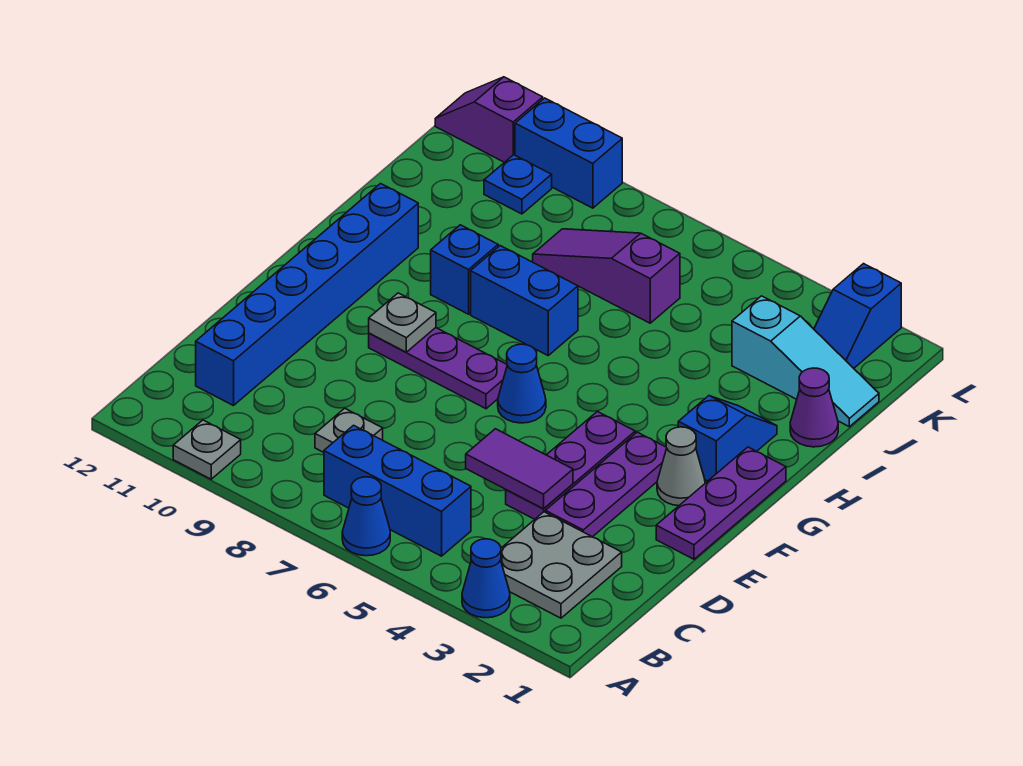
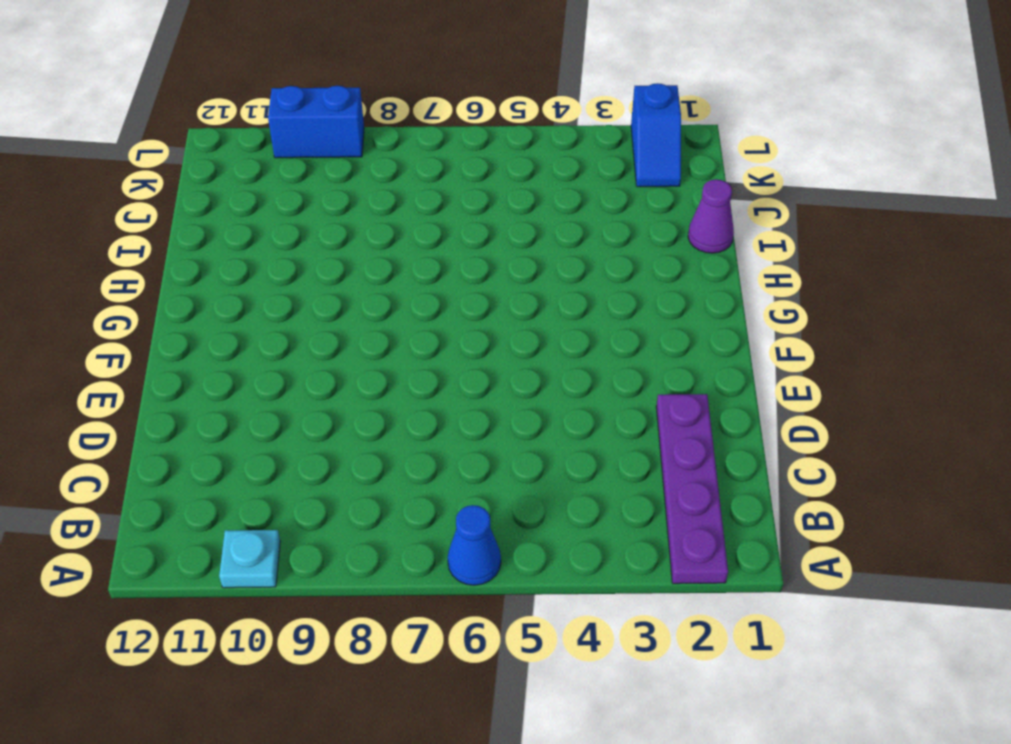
purple 1x4 plate [656,394,728,584] -> grey 2x2 plate [501,512,622,618]
cyan 1x1 plate [219,530,280,588] -> grey 1x1 plate [173,420,241,479]
none -> blue 1x1 cone [462,539,510,618]
none -> blue 1x3 brick [324,425,471,556]
none -> grey 1x1 plate [315,408,383,452]

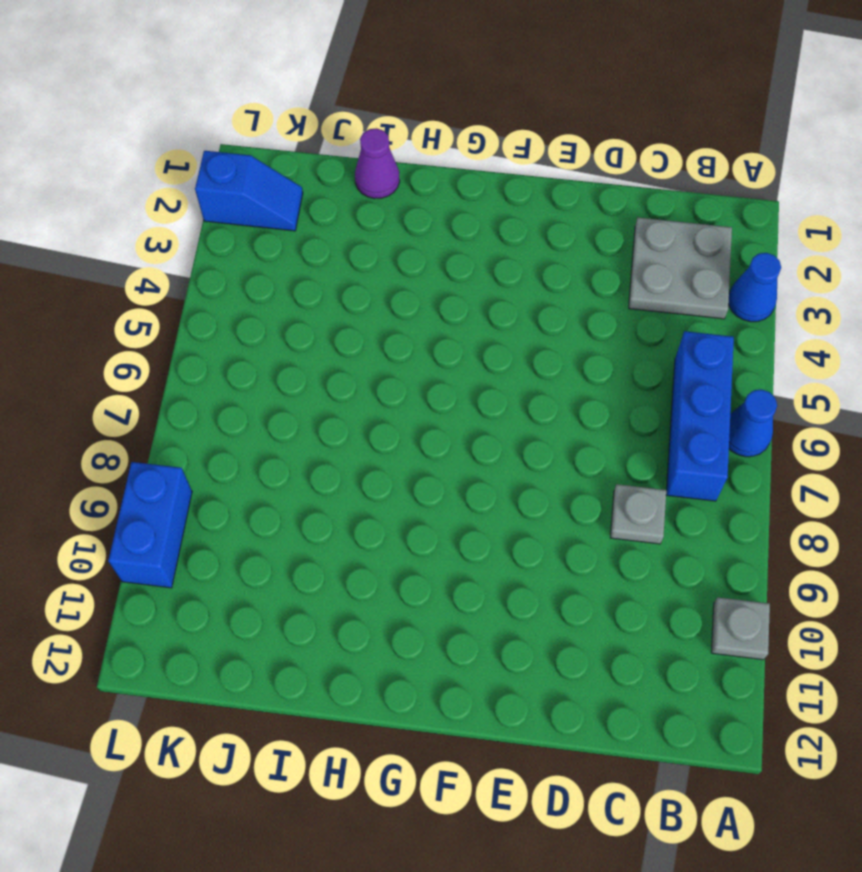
none -> blue 1x6 brick [196,184,418,406]
none -> purple 1x3 plate [545,432,666,537]
none -> purple 1x3 plate [506,412,635,519]

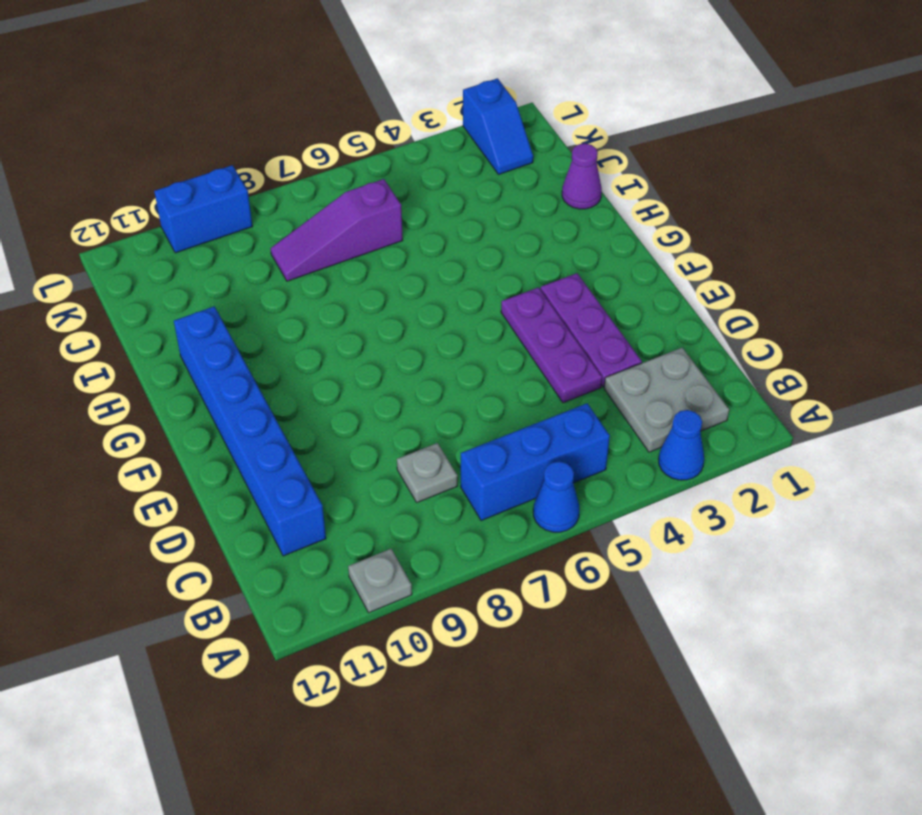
none -> purple 1x3 plate [656,447,786,559]
none -> grey 1x1 cone [657,427,705,506]
none -> blue 1x1 cone [498,344,546,423]

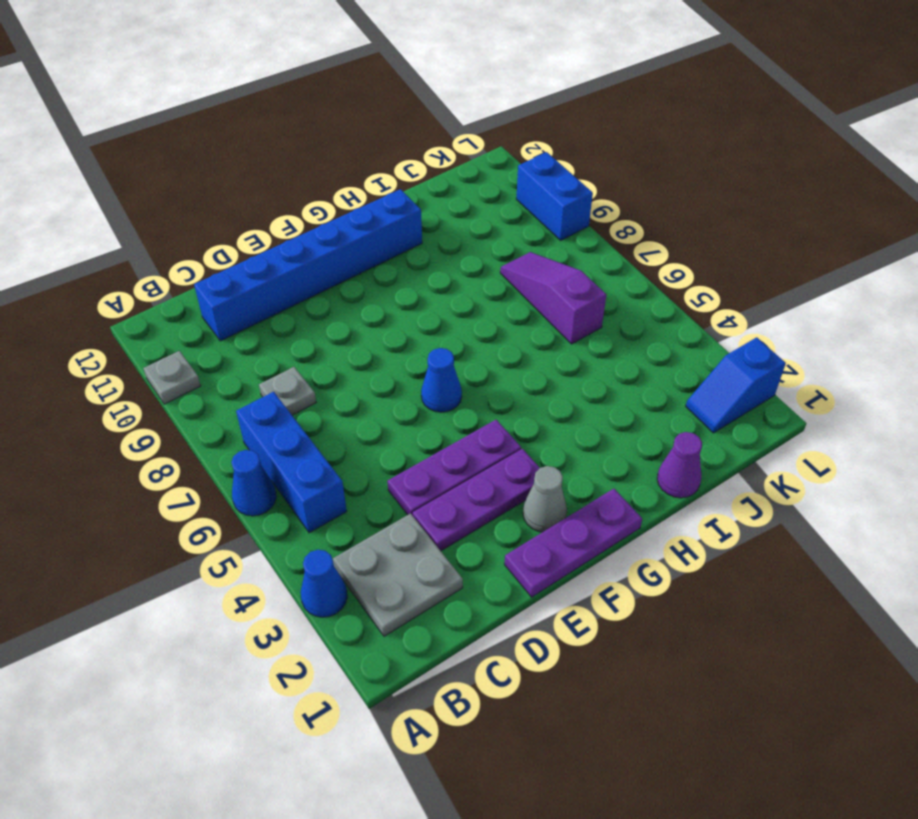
none -> purple 1x3 plate [369,328,507,409]
none -> blue 1x2 slope [678,396,777,481]
none -> blue 1x2 brick [471,246,578,355]

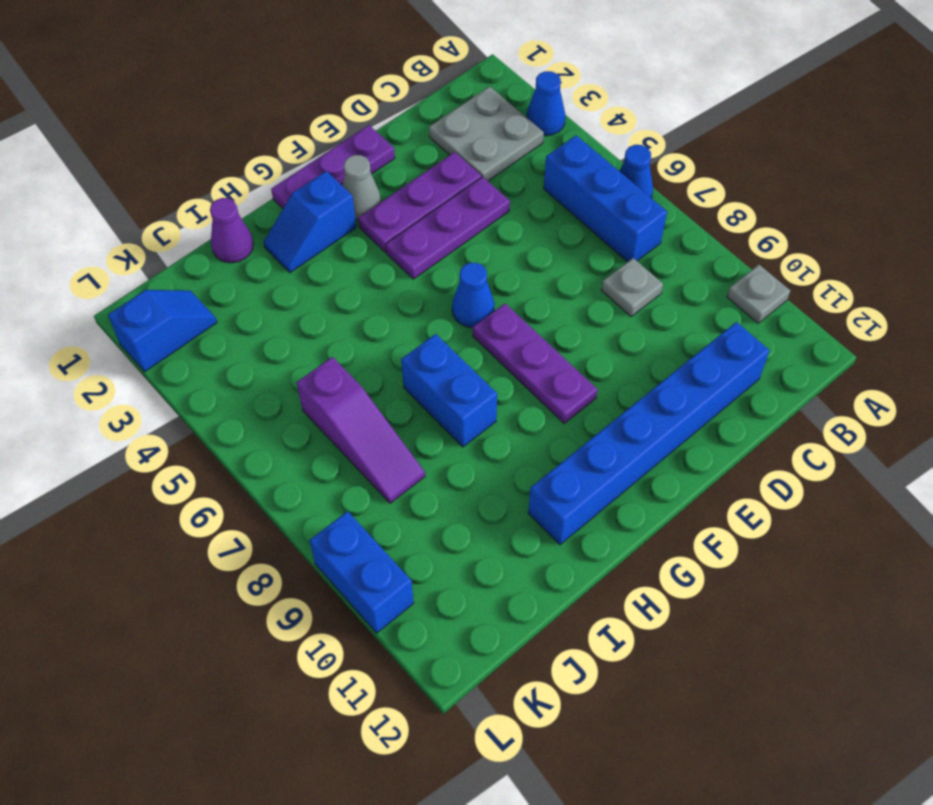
none -> blue 1x1 brick [431,225,498,314]
none -> cyan 1x3 slope [732,296,879,427]
none -> blue 1x1 plate [484,155,552,214]

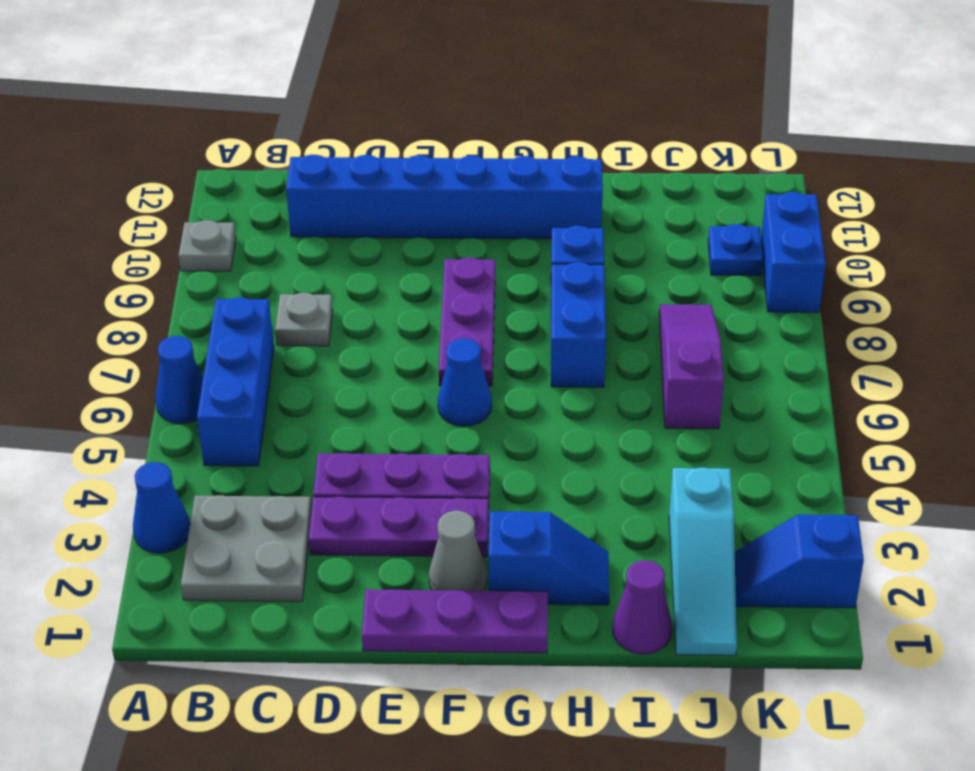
none -> purple 1x2 slope [435,77,543,162]
none -> purple 1x2 tile [466,429,573,509]
none -> grey 1x1 plate [369,293,436,352]

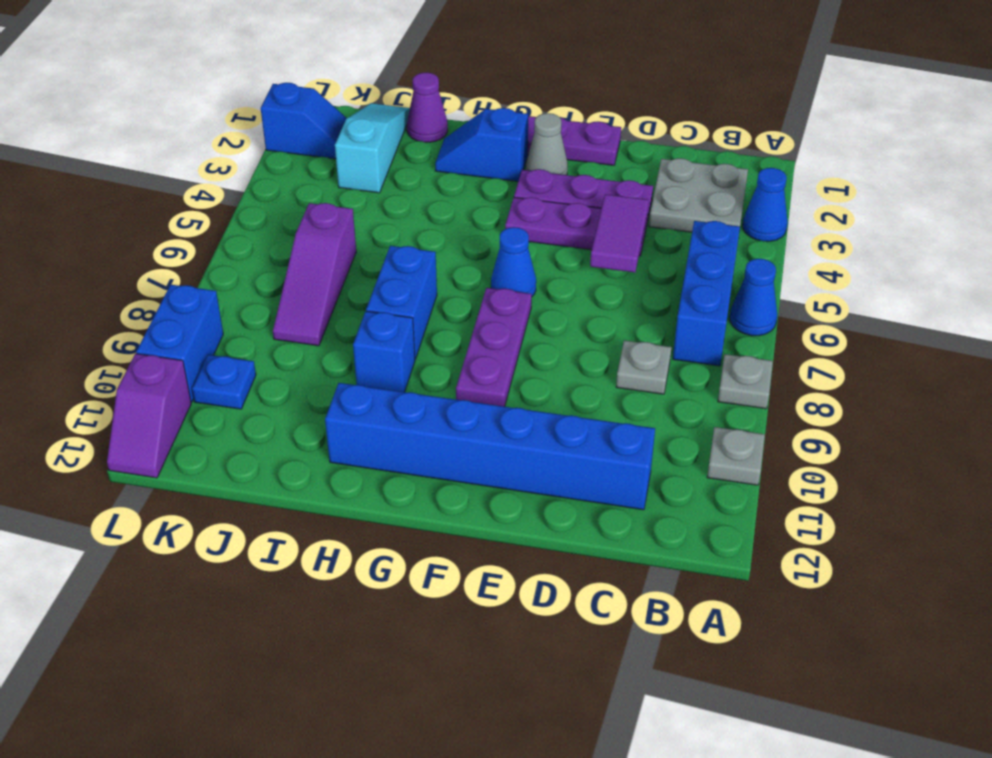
grey 1x1 plate [718,354,773,409] -> grey 1x1 plate moved to [369,293,436,352]

